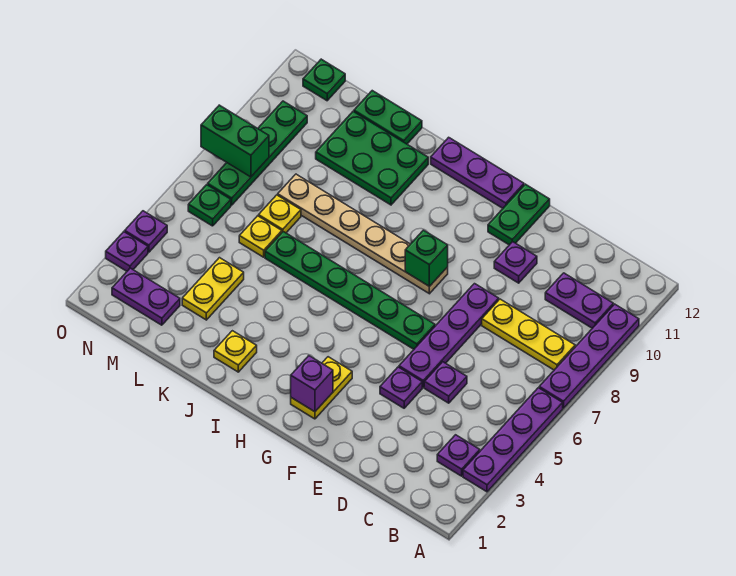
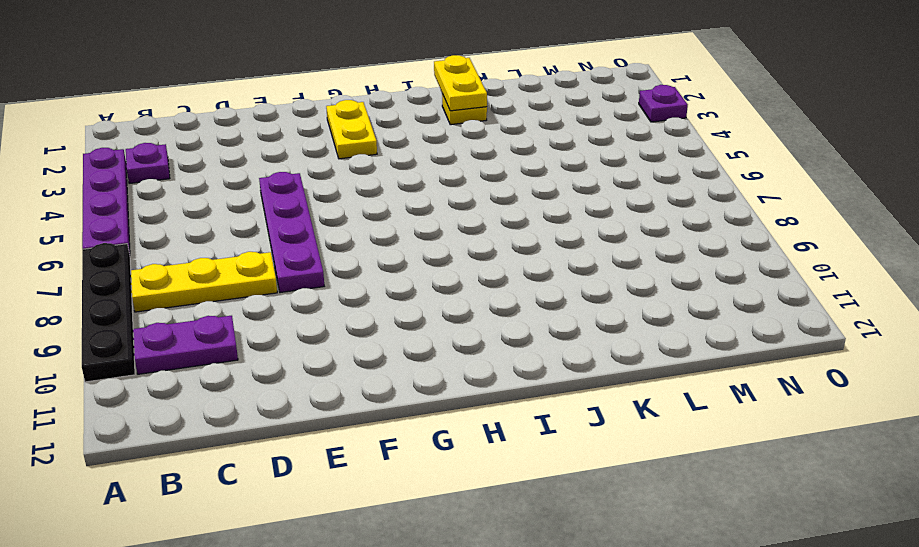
black 1x4 plate [82,243,135,382] -> purple 1x4 plate [539,304,639,408]
yellow 1x2 plate [434,55,487,111] -> yellow 1x2 plate moved to [182,258,244,320]
none -> purple 1x1 plate [424,362,467,403]
none -> purple 1x1 plate [380,367,422,408]
none -> purple 1x1 plate [494,242,537,283]

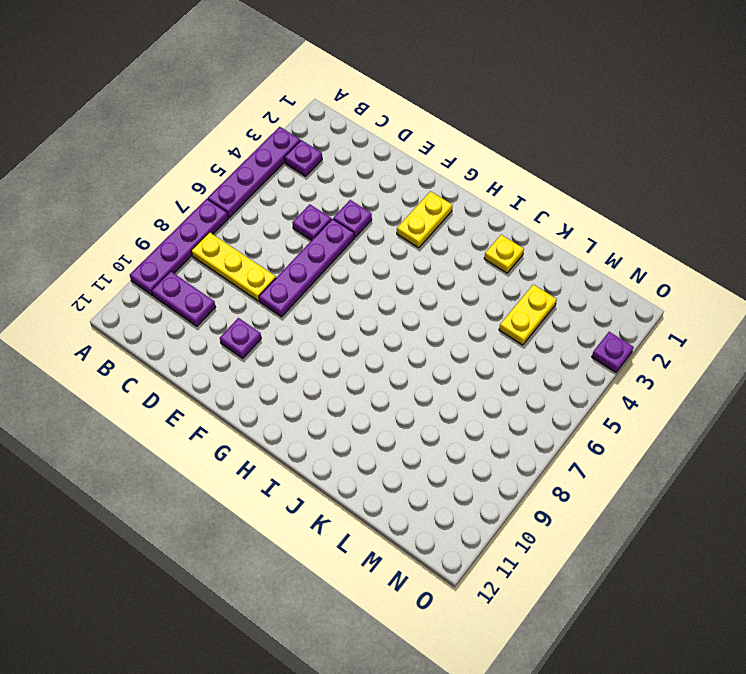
none -> green 1x6 plate [265,232,435,349]
none -> green 1x2 plate [488,184,550,245]
none -> tan 1x6 plate [278,174,448,294]

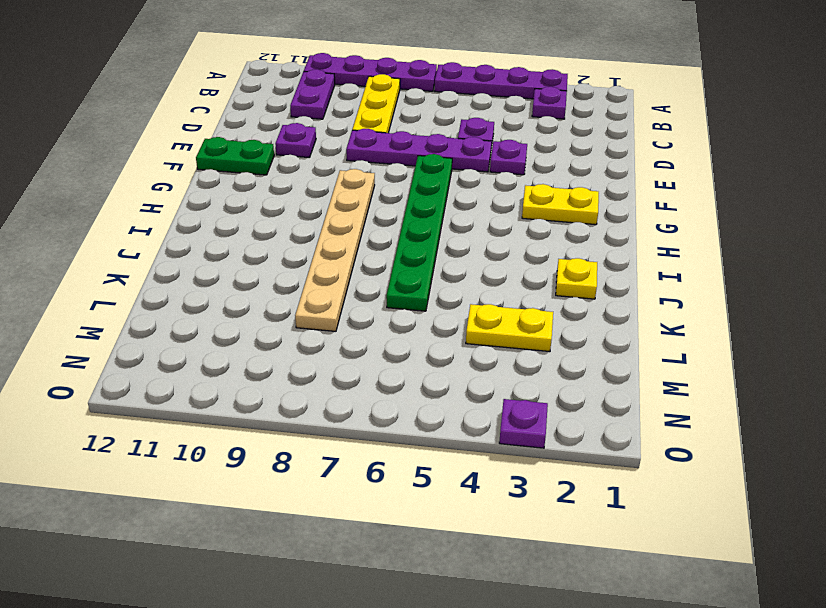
none -> purple 1x3 plate [431,137,524,208]
none -> green 2x3 plate [316,112,428,205]
none -> green 1x2 plate [354,91,422,144]

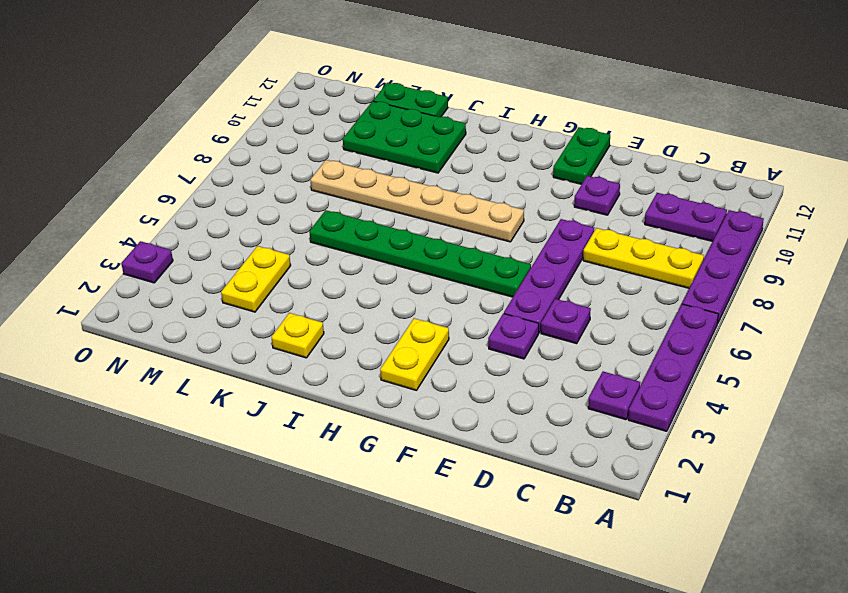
none -> purple 1x3 plate [431,137,524,208]
none -> yellow 1x1 plate [239,216,282,257]
none -> yellow 1x1 plate [259,195,301,233]

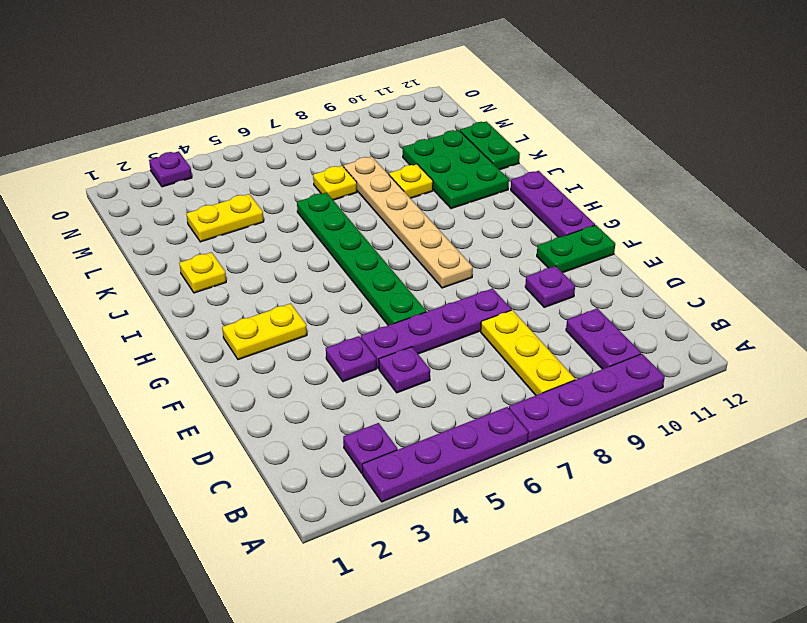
yellow 1x1 plate [389,164,433,198] -> yellow 1x1 plate moved to [239,216,282,257]
none -> purple 1x2 plate [112,268,180,325]
none -> green 1x1 plate [188,185,231,226]
none -> green 1x4 plate [208,101,307,205]

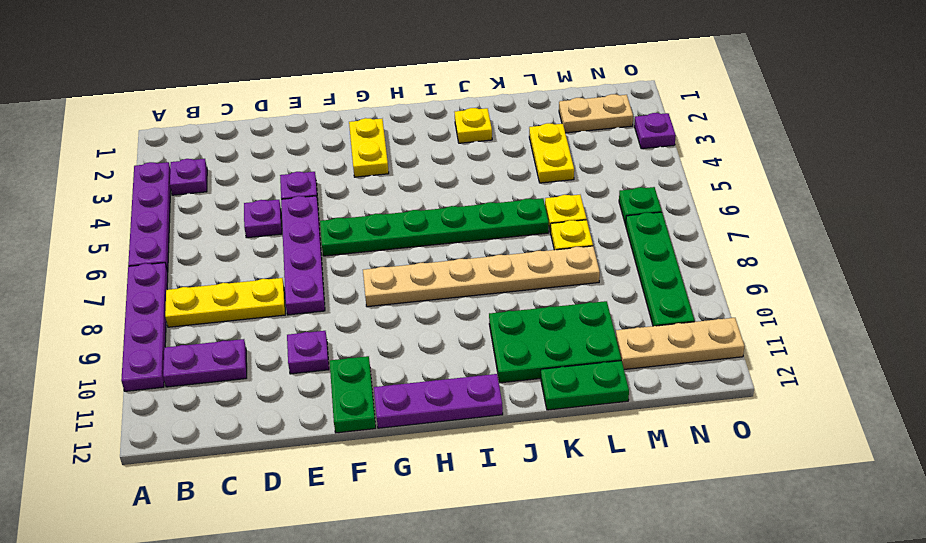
tan 1x2 plate [559,94,633,133] -> purple 1x2 plate [112,268,180,325]
tan 1x3 plate [616,318,744,369] -> none
none -> green 1x1 plate [303,59,345,101]
none -> purple 1x1 plate [125,211,167,252]
none -> purple 1x1 brick [291,356,333,412]

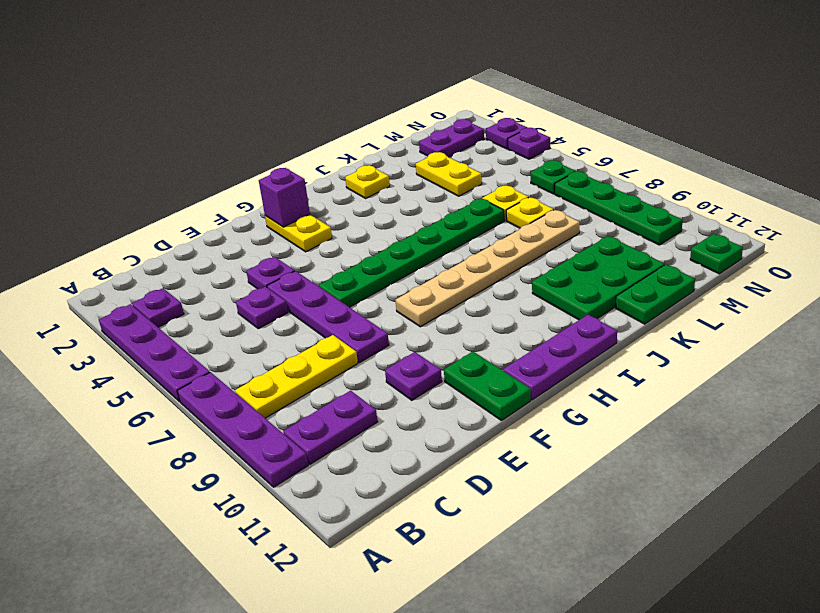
none -> green 1x1 brick [405,230,448,287]
none -> green 1x2 brick [201,105,269,177]

